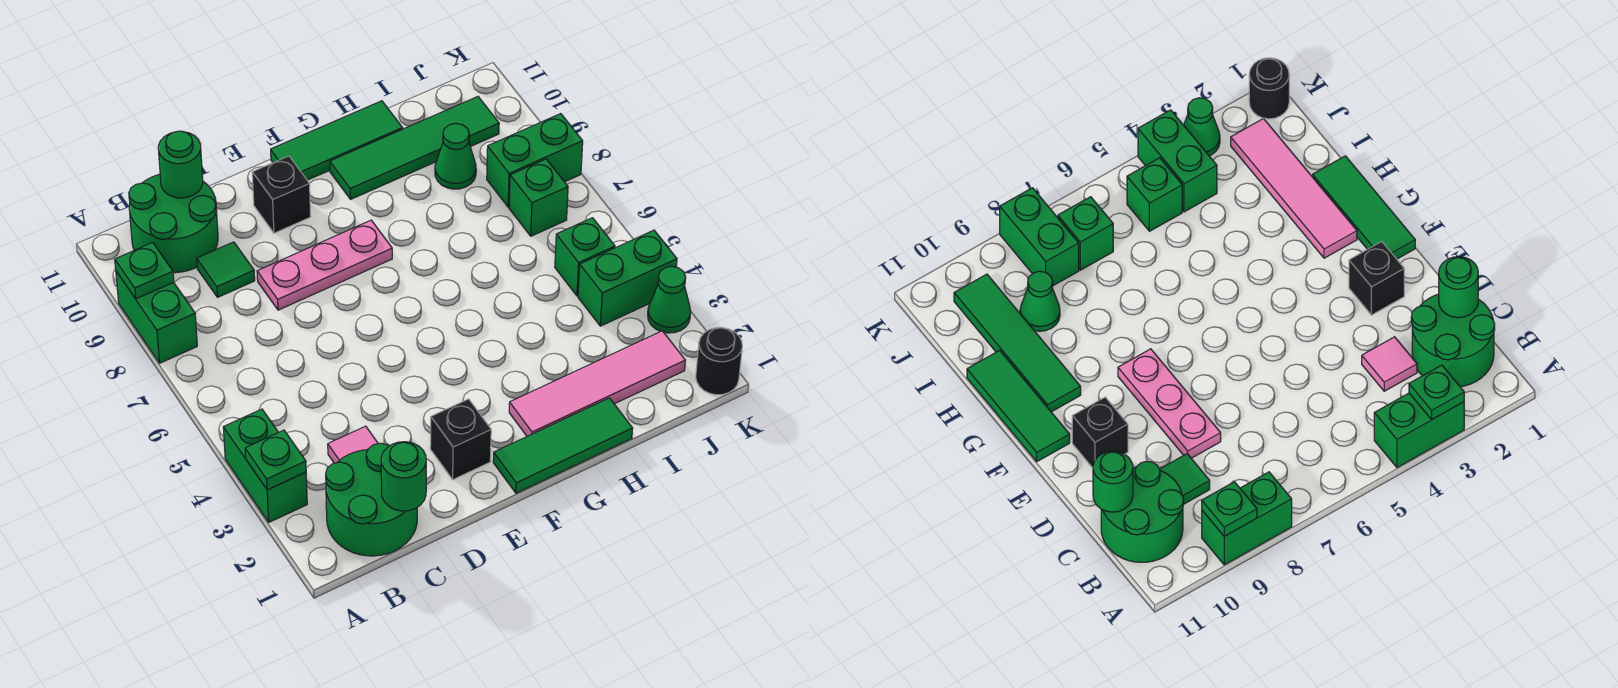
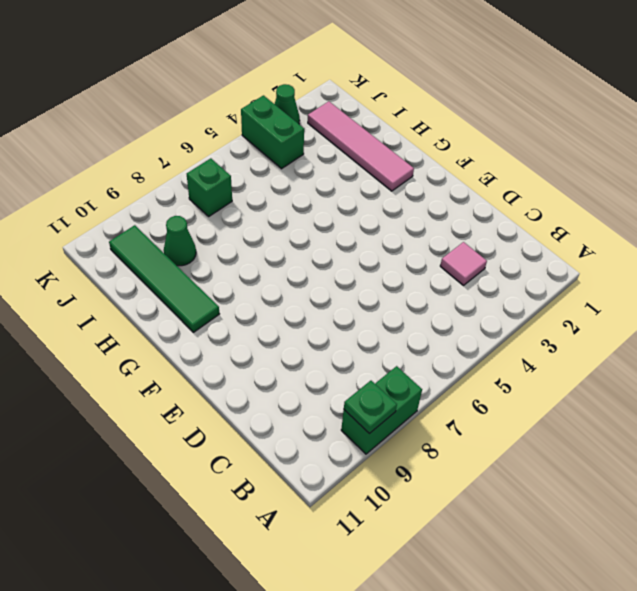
none -> green 1x2 brick [223,409,307,522]
none -> green 2x2 round brick [326,443,417,556]
none -> green 2x2 round brick [129,174,218,273]

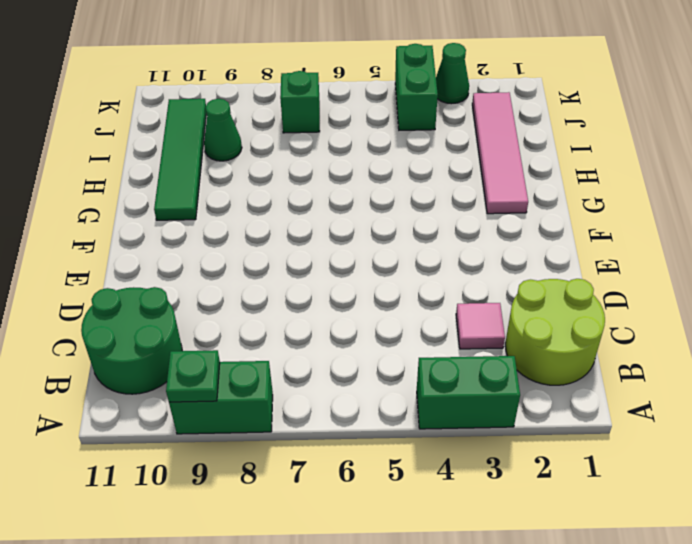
lime 2x2 round brick [505,279,605,385] -> green 2x2 round brick [326,443,417,556]
none -> green 1x1 tile [197,242,255,297]
none -> pink 1x3 plate [257,220,392,310]
none -> black 1x1 brick [430,399,491,479]

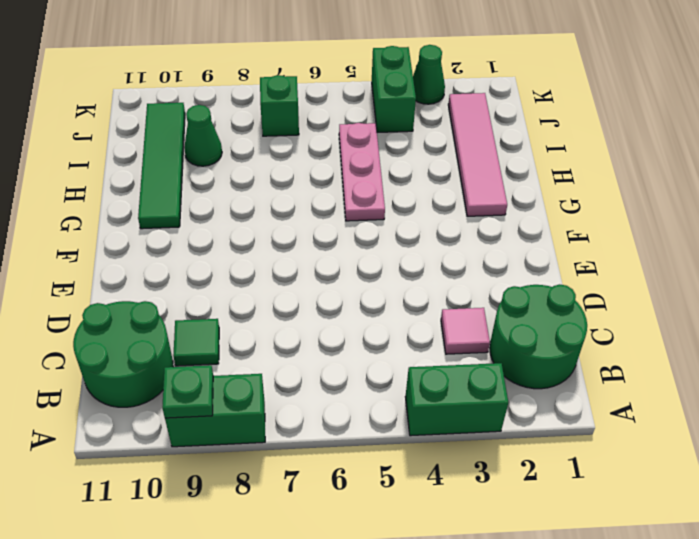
pink 1x3 plate [339,123,385,221] -> pink 1x3 plate moved to [257,220,392,310]
none -> black 1x1 brick [430,399,491,479]
none -> black 1x1 brick [252,156,311,233]
none -> green 1x3 tile [493,398,633,493]

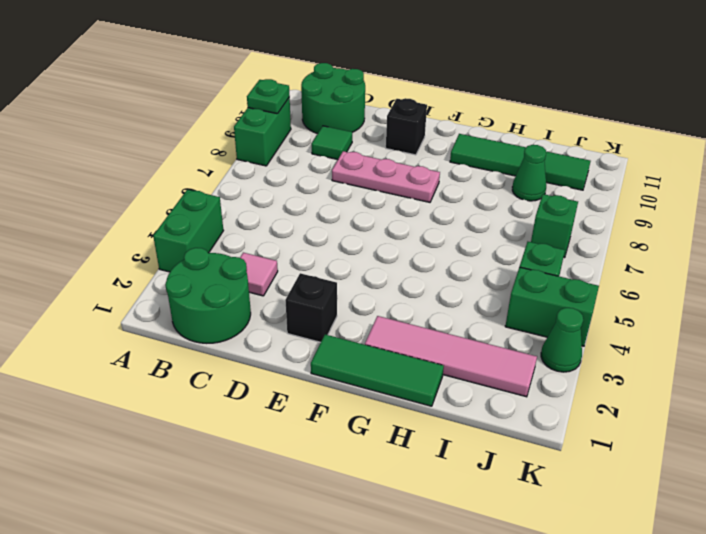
none -> green 1x3 tile [271,101,403,180]
none -> green 1x2 brick [487,114,583,207]
none -> black 1x1 round brick [696,328,742,395]

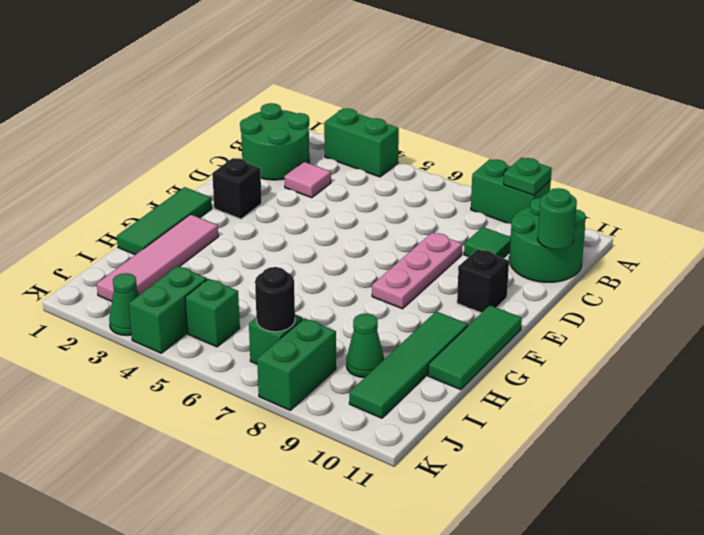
black 1x1 round brick [255,267,295,332] -> black 1x1 round brick moved to [696,328,742,395]
none -> green 1x1 plate [245,430,306,490]
none -> green 1x1 round brick [381,442,426,511]

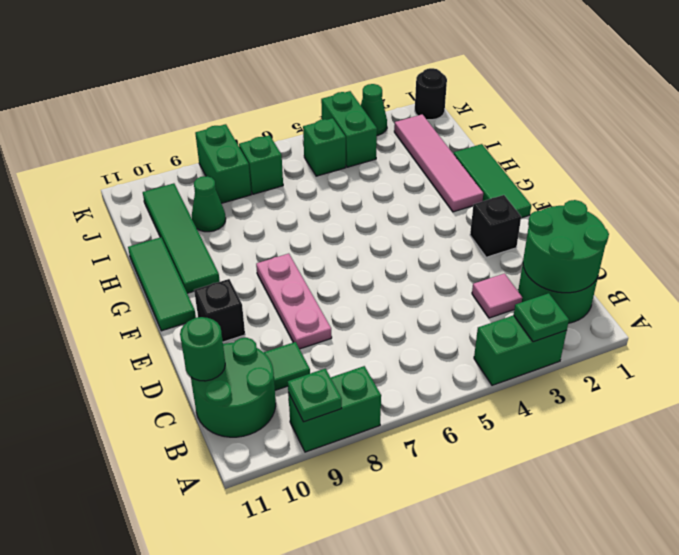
green 2x2 round brick [523,200,609,293] -> green 1x1 round brick [381,442,426,511]

